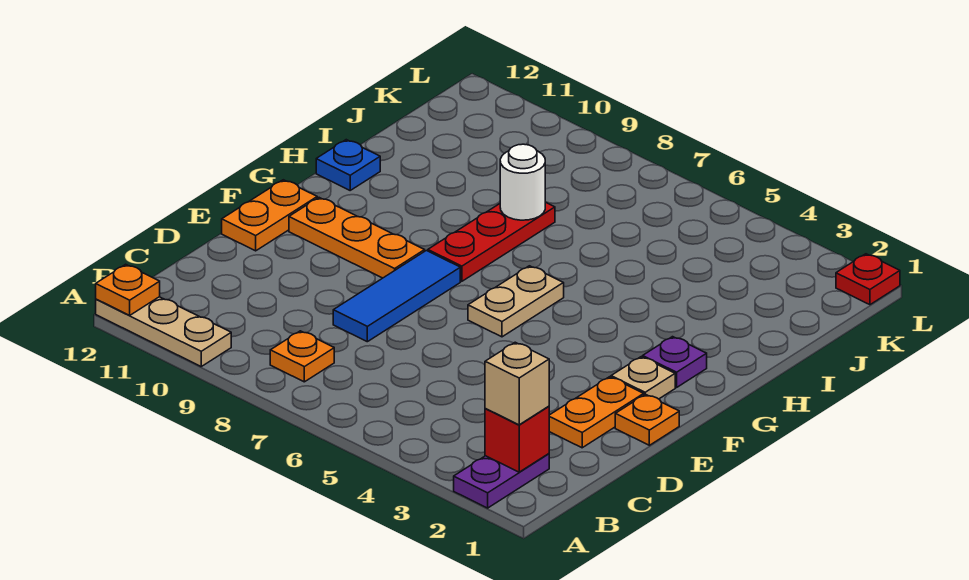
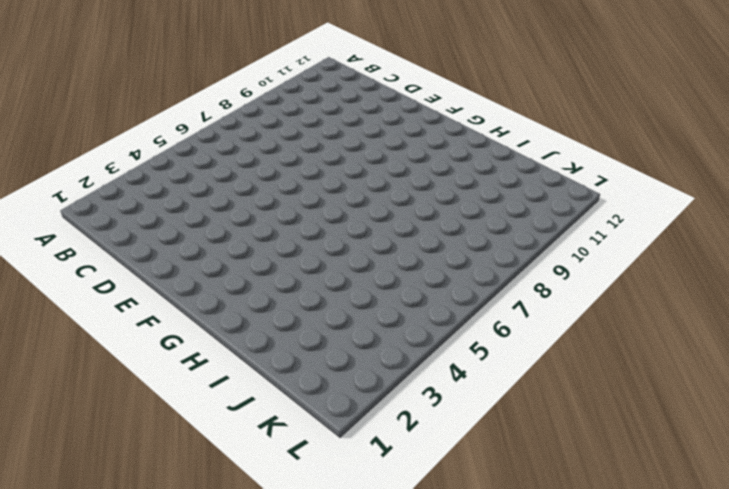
none -> purple 1x2 plate [454,454,549,508]
none -> tan 1x3 plate [96,297,231,366]
none -> orange 1x1 plate [270,331,334,382]

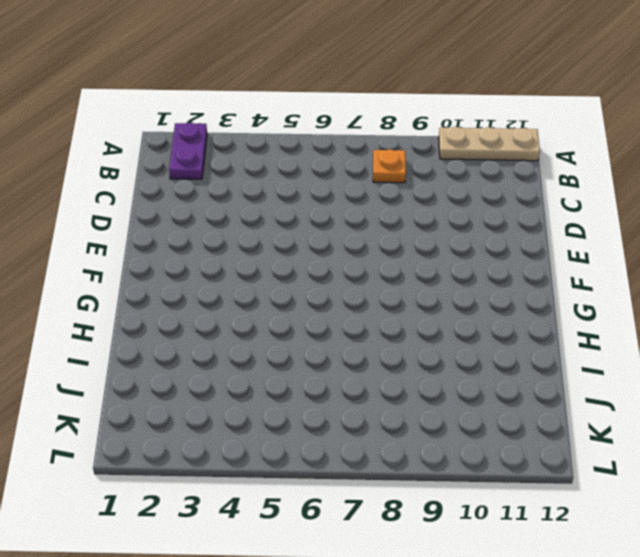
none -> orange 1x2 plate [549,377,644,448]
none -> blue 1x3 tile [333,251,460,342]
none -> orange 1x1 plate [615,394,679,445]

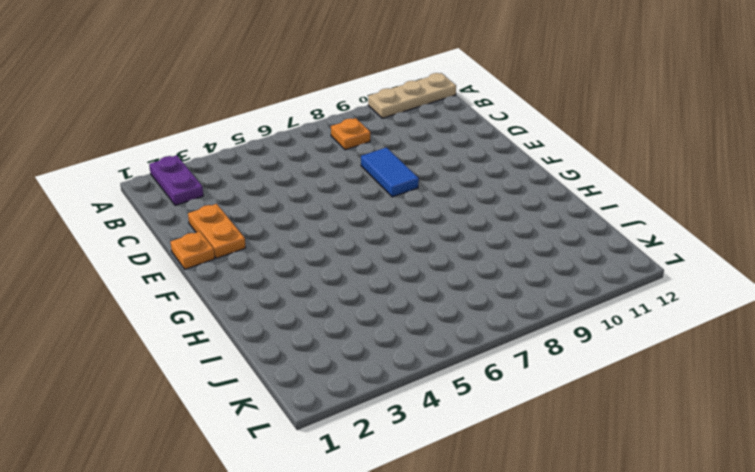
blue 1x2 tile [361,148,419,197] -> blue 1x3 tile [333,251,460,342]
none -> orange 1x2 plate [222,180,317,251]
none -> tan 1x1 plate [611,357,675,399]
none -> tan 1x2 plate [468,266,564,337]

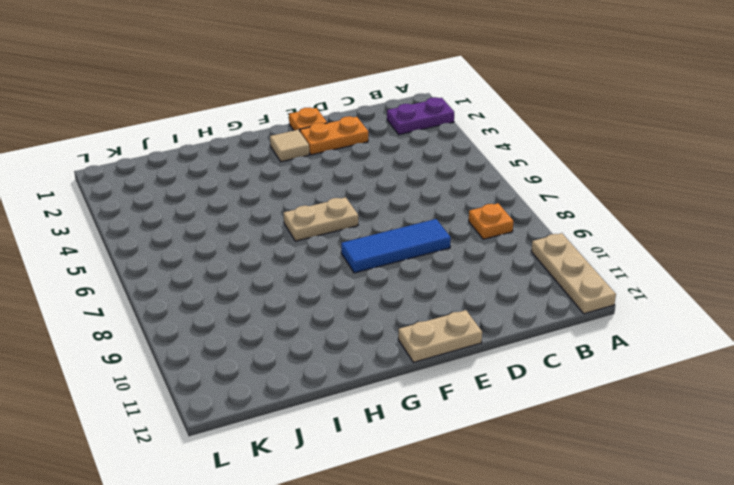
tan 1x2 plate [398,310,482,362] -> orange 1x2 plate [222,180,317,251]
tan 1x1 tile [270,130,309,162] -> tan 1x1 plate [611,357,675,399]
none -> orange 1x3 plate [289,198,425,278]
none -> purple 1x1 plate [643,337,707,387]
none -> red 1x3 plate [428,202,555,281]

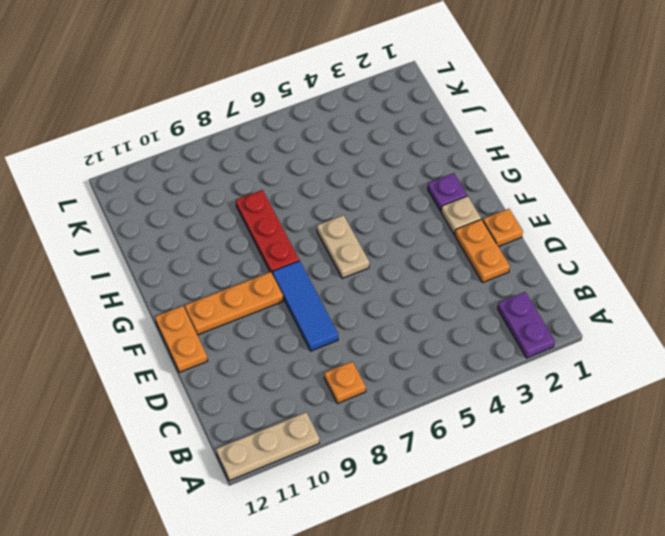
none -> blue 1x1 plate [316,140,380,190]
none -> red 1x1 plate [836,254,900,305]
none -> orange 1x1 plate [96,264,160,316]

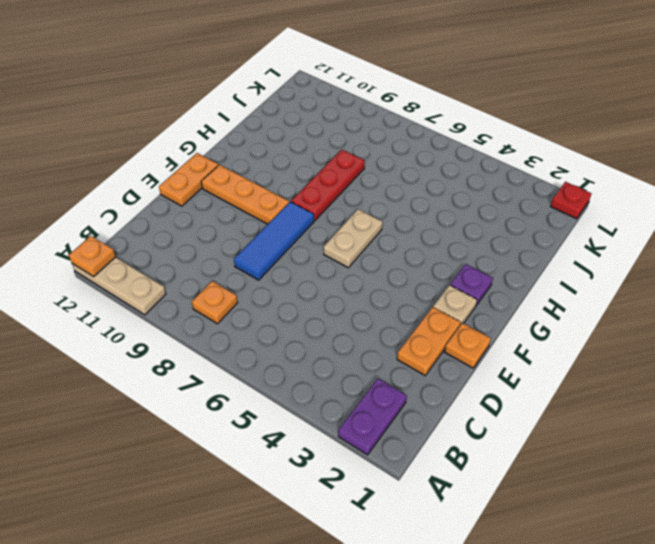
none -> blue 1x1 plate [316,140,380,190]
none -> red 1x1 brick [485,406,549,472]
none -> white 1x1 round brick [500,144,545,220]

